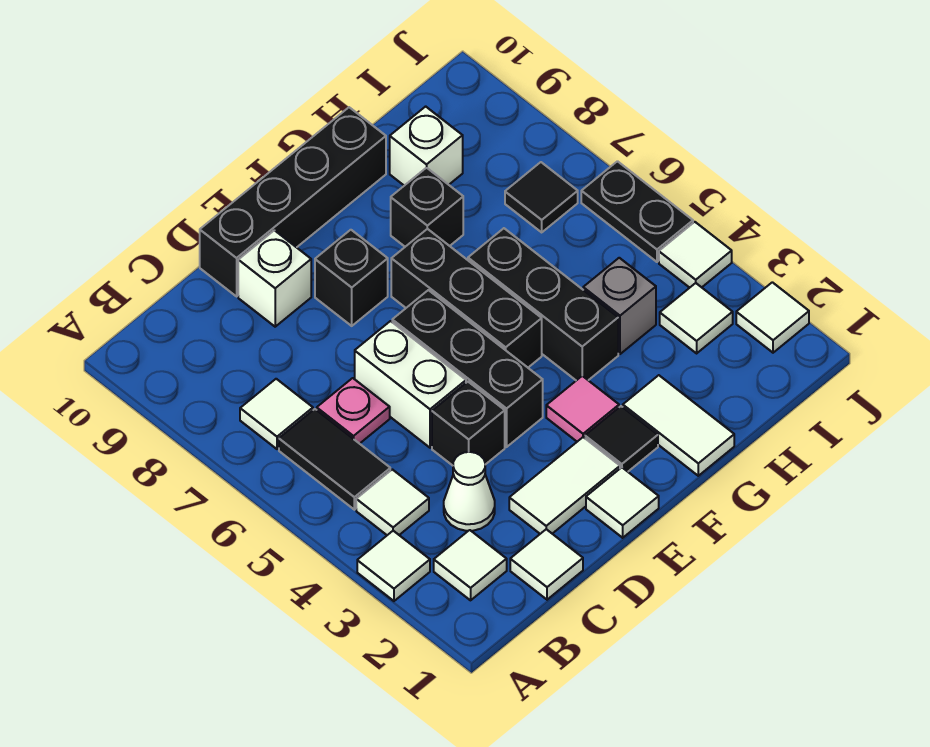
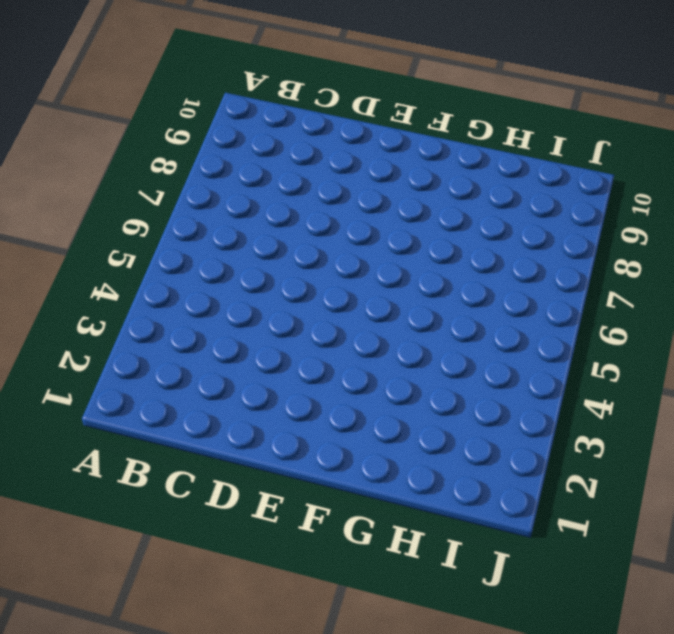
none -> white 1x1 tile [357,531,430,601]
none -> white 1x1 tile [434,530,507,600]
none -> white 1x1 tile [356,469,429,535]

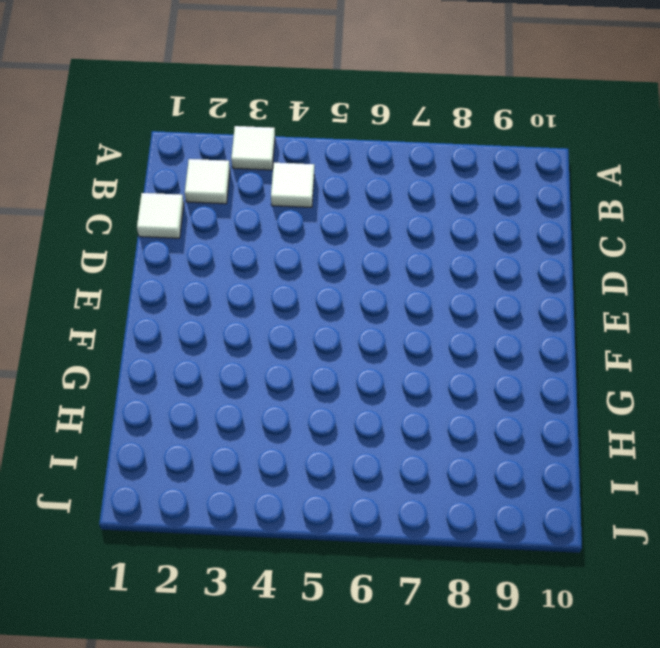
none -> black 1x2 tile [279,409,390,510]
none -> white 1x1 tile [240,379,313,449]
none -> white 1x1 cone [444,452,495,531]

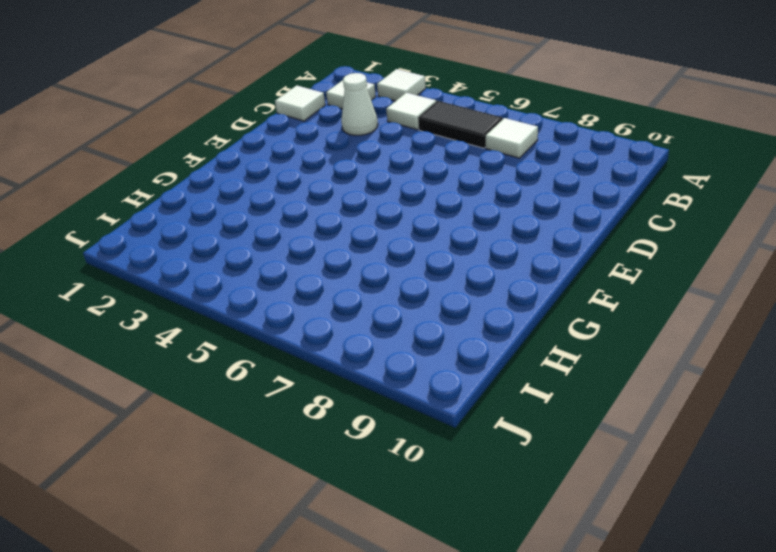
none -> pink 1x1 plate [317,378,390,444]
none -> white 1x2 tile [509,437,620,534]
none -> black 1x1 brick [432,382,505,466]

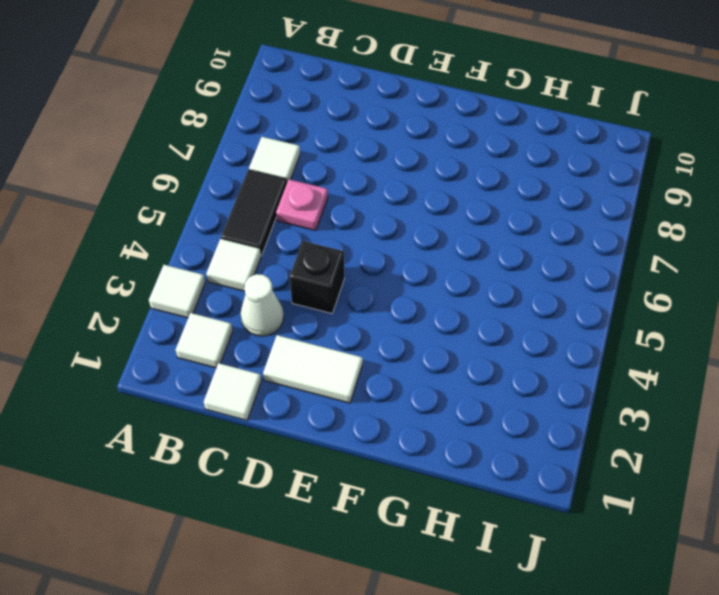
none -> white 1x2 brick [355,321,466,448]
none -> white 1x1 brick [238,230,311,327]
none -> black 1x4 brick [200,107,386,296]

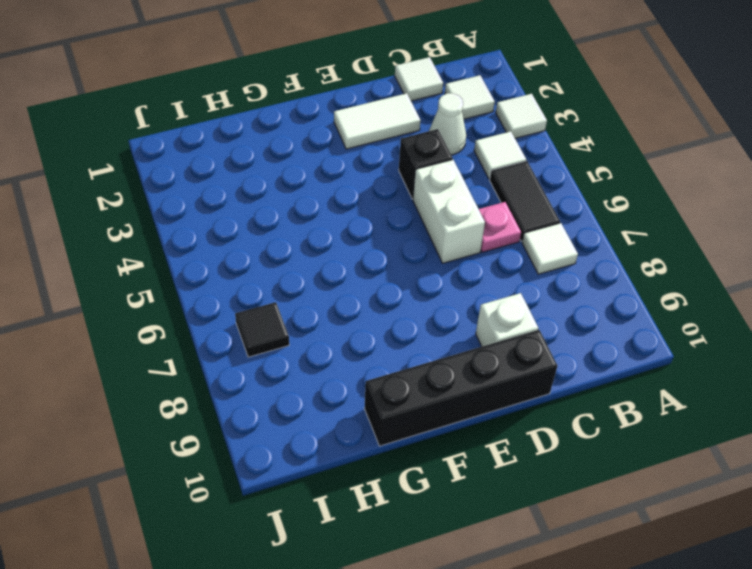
none -> white 1x1 tile [586,467,659,538]
none -> black 1x3 brick [392,290,543,447]
none -> black 1x1 brick [315,230,388,326]

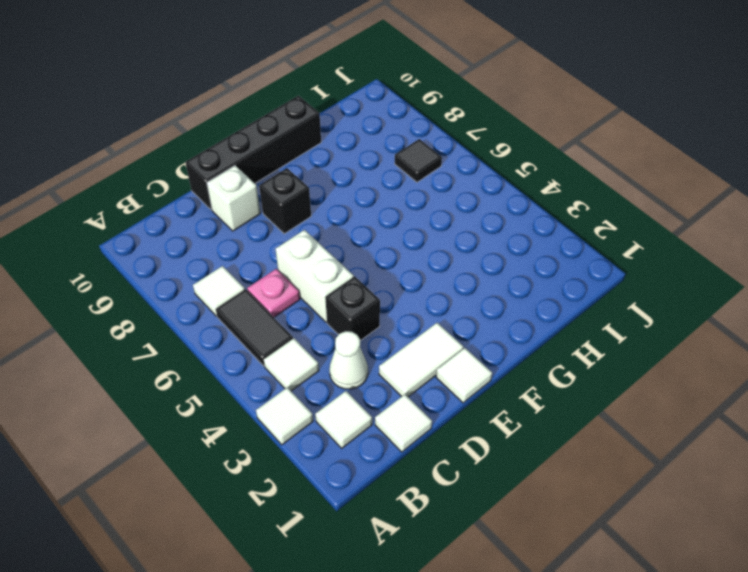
none -> black 1x3 brick [392,290,543,447]
none -> black 1x1 tile [585,406,658,472]
none -> pink 1x1 tile [546,376,619,442]

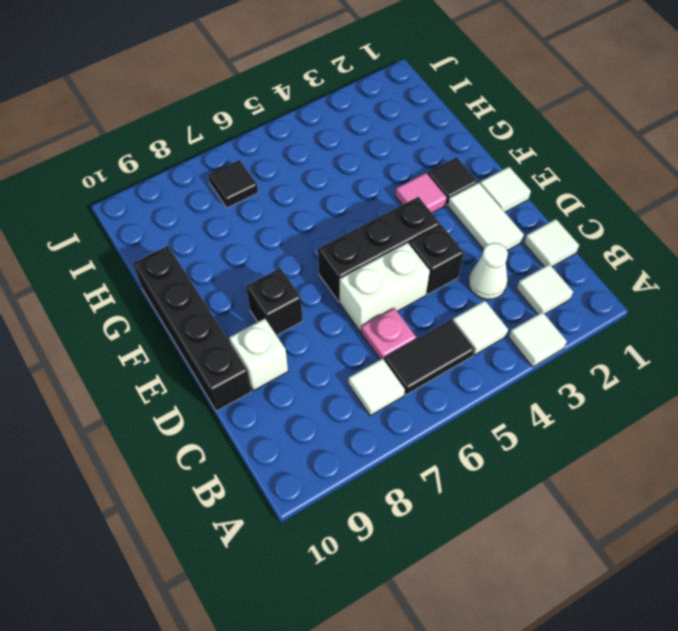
none -> black 1x3 brick [391,229,542,367]
none -> white 1x2 tile [623,375,734,476]
none -> black 1x3 brick [468,228,618,380]

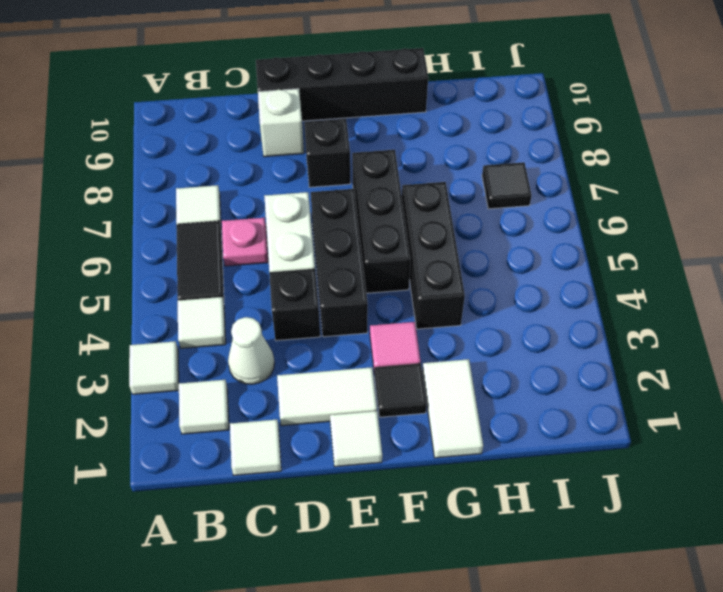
none -> black 1x1 brick [391,168,463,247]
none -> grey 1x1 brick [583,258,656,354]
none -> white 1x1 brick [390,106,463,186]

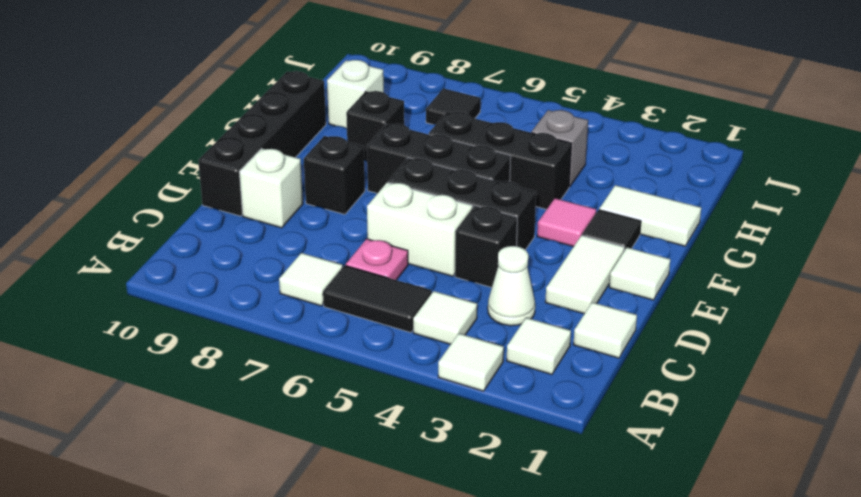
none -> white 1x1 tile [660,283,733,353]
none -> white 1x1 tile [736,282,809,353]
none -> white 1x1 tile [659,222,732,288]

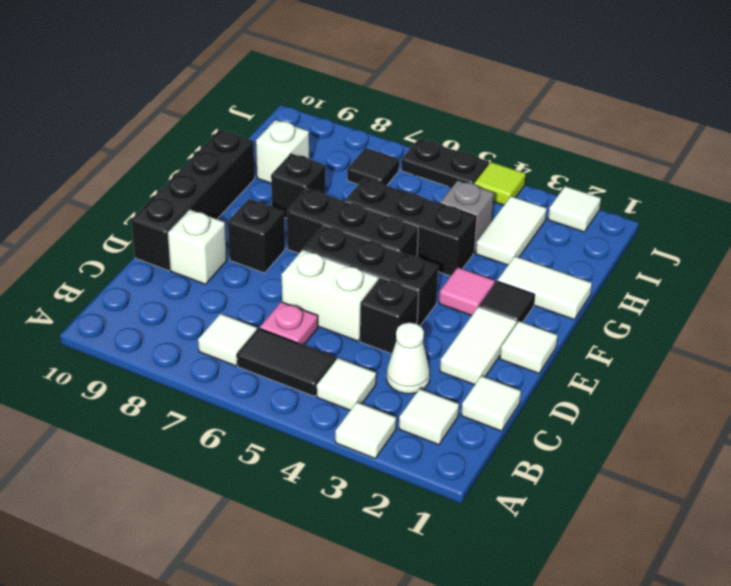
white 1x2 tile [476,196,547,265] -> white 1x1 tile [660,283,733,353]
lime 1x1 tile [474,162,526,205] -> white 1x1 tile [659,222,732,288]

